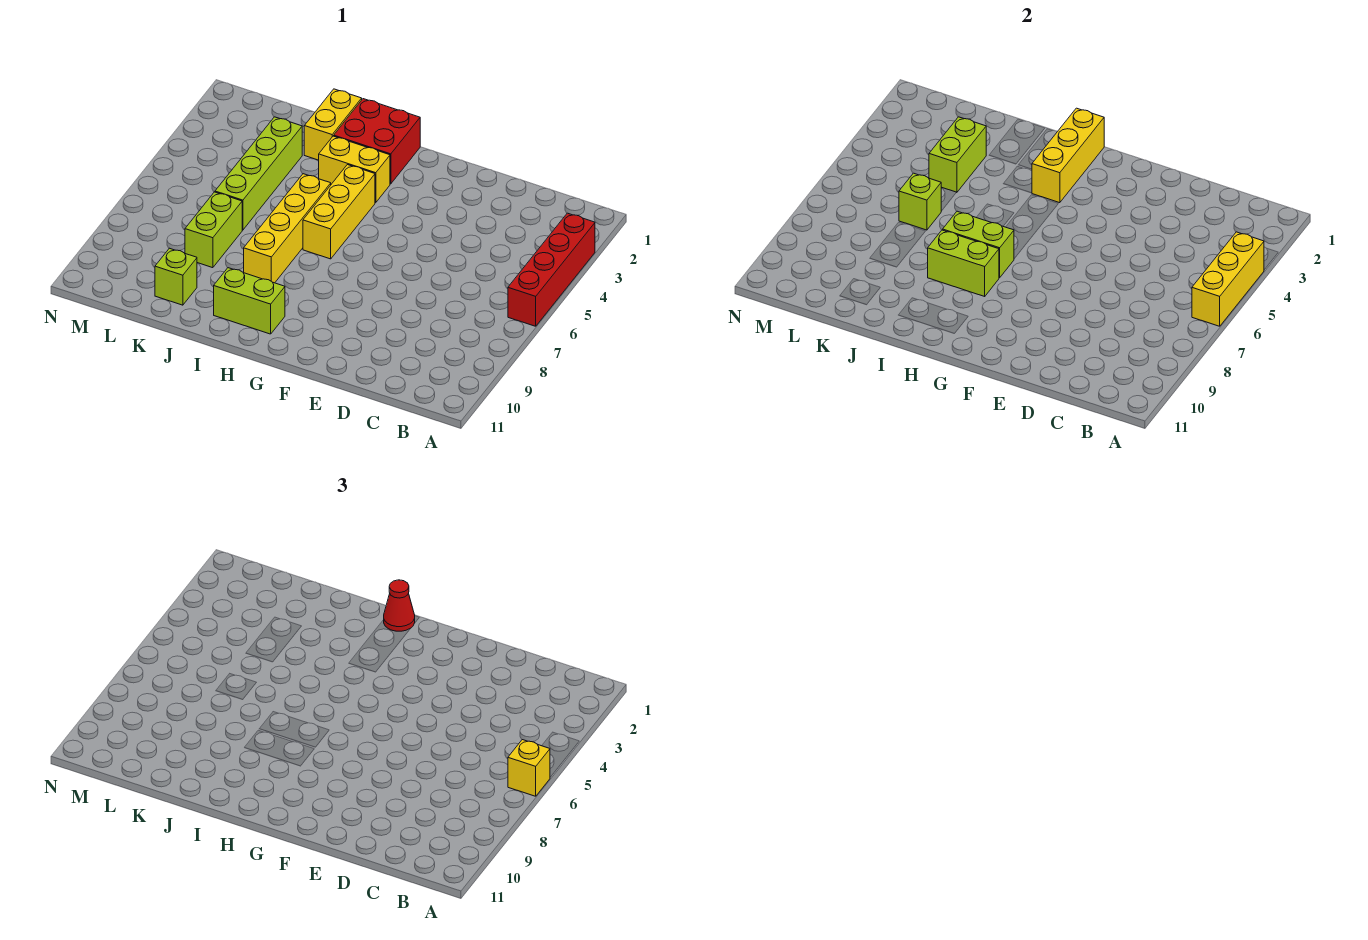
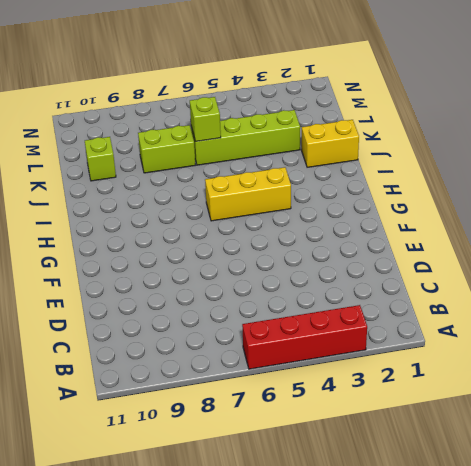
none -> red 2x2 brick [334,99,420,184]
none -> yellow 1x2 brick [319,136,390,203]
none -> lime 1x2 brick [214,268,285,334]

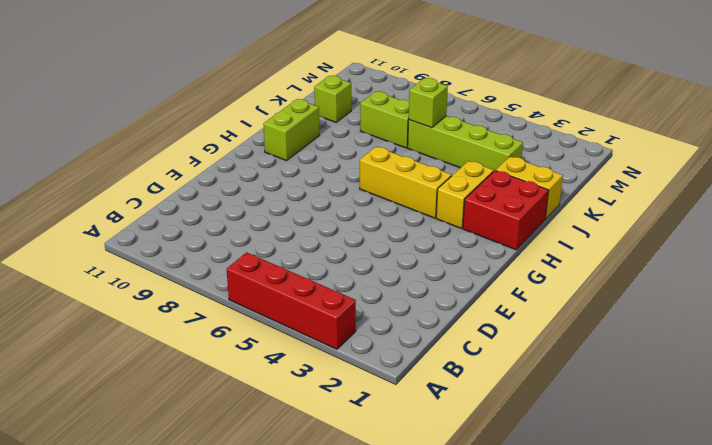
none -> yellow 1x4 brick [244,174,331,283]
none -> yellow 1x3 brick [1192,232,1264,326]
none -> yellow 1x3 brick [1032,108,1104,203]

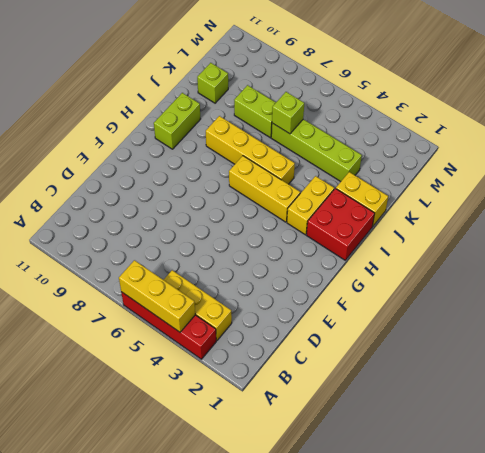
yellow 1x3 brick [164,270,232,341] -> yellow 1x3 brick moved to [1032,108,1104,203]
none -> lime 1x2 brick [943,211,1014,278]
none -> lime 1x2 brick [928,230,999,296]
none -> lime 1x2 brick [929,117,986,192]

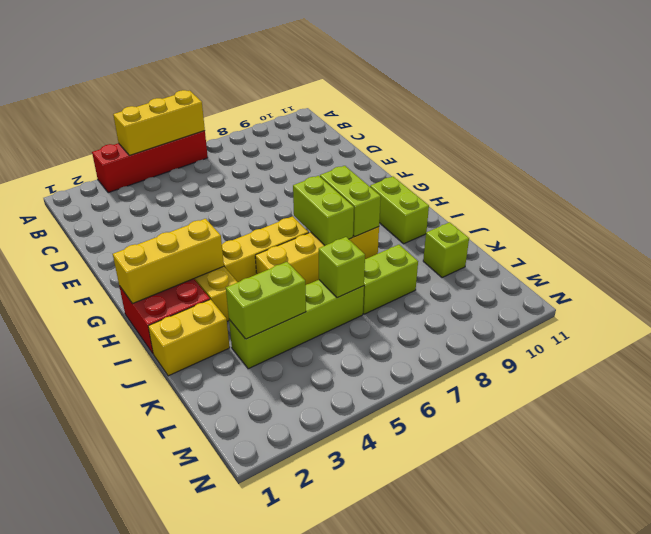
none -> yellow 1x1 brick [508,740,550,796]
none -> red 1x1 cone [384,580,415,631]

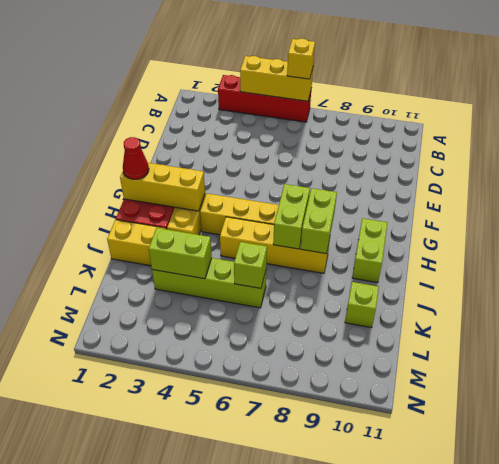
none -> lime 1x2 brick [185,192,242,268]

